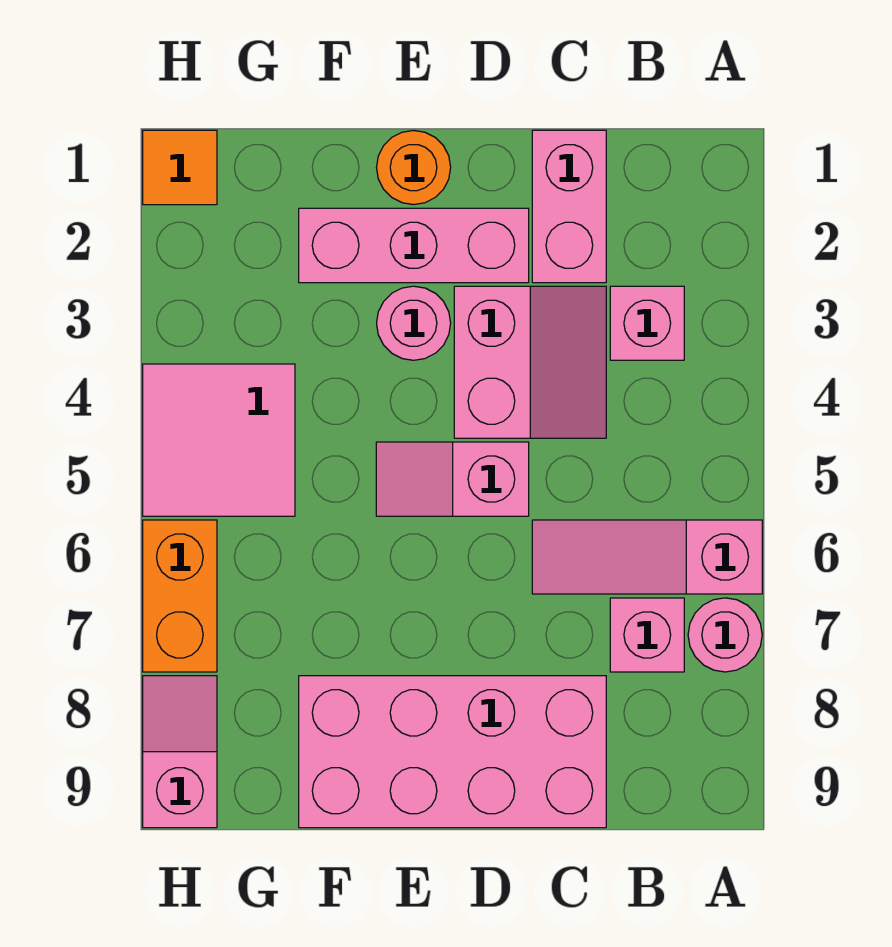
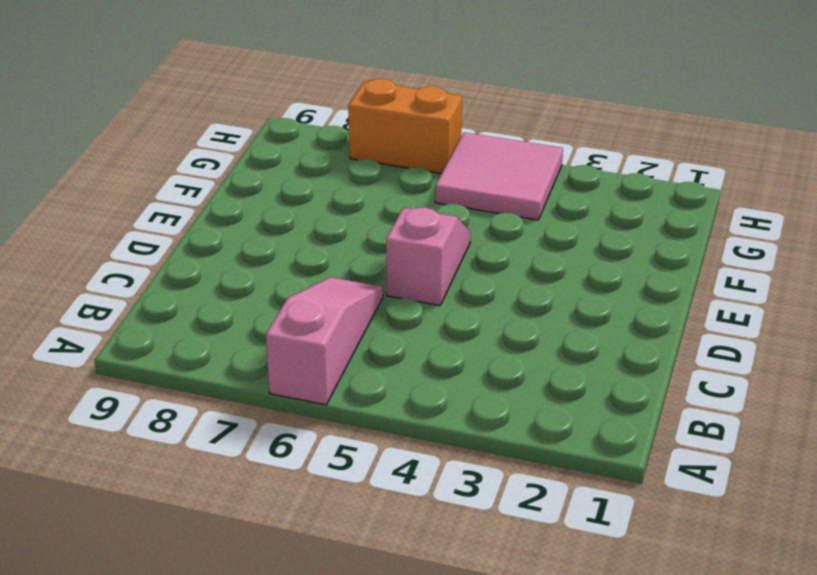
none -> pink 1x1 round brick [688,598,762,672]
none -> pink 1x1 brick [610,286,684,360]
none -> pink 1x1 brick [610,598,684,672]

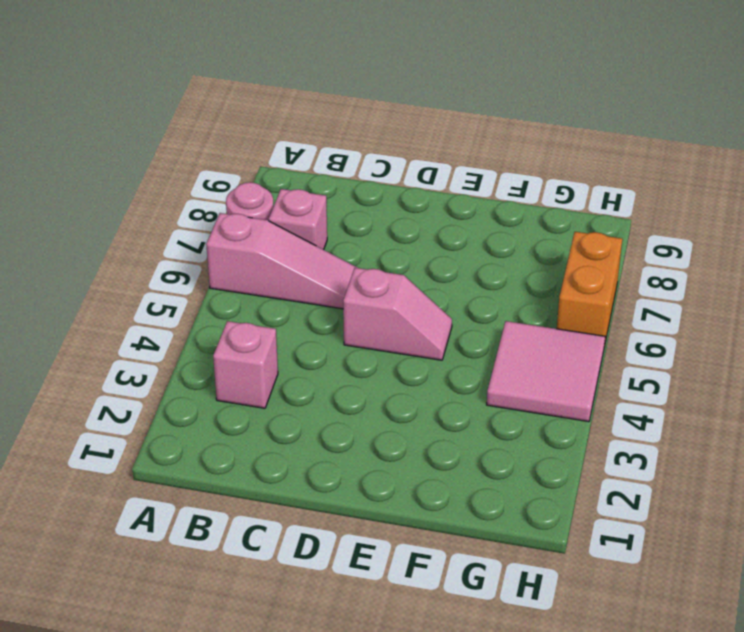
none -> pink 1x2 brick [532,130,606,283]
none -> pink 2x2 slope [454,286,606,438]
none -> pink 2x4 brick [299,676,606,828]

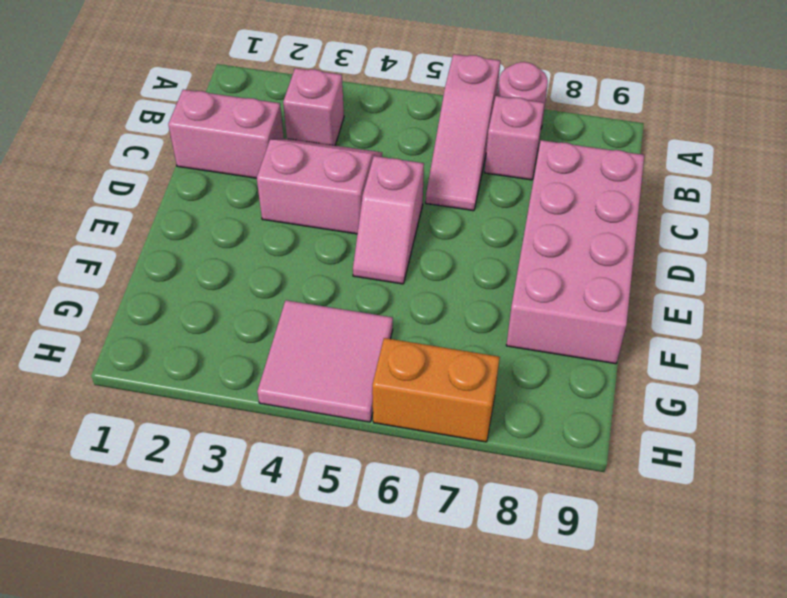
none -> pink 1x3 brick [299,208,529,283]
none -> orange 1x1 round brick [377,130,451,205]
none -> pink 1x1 round brick [377,286,451,360]

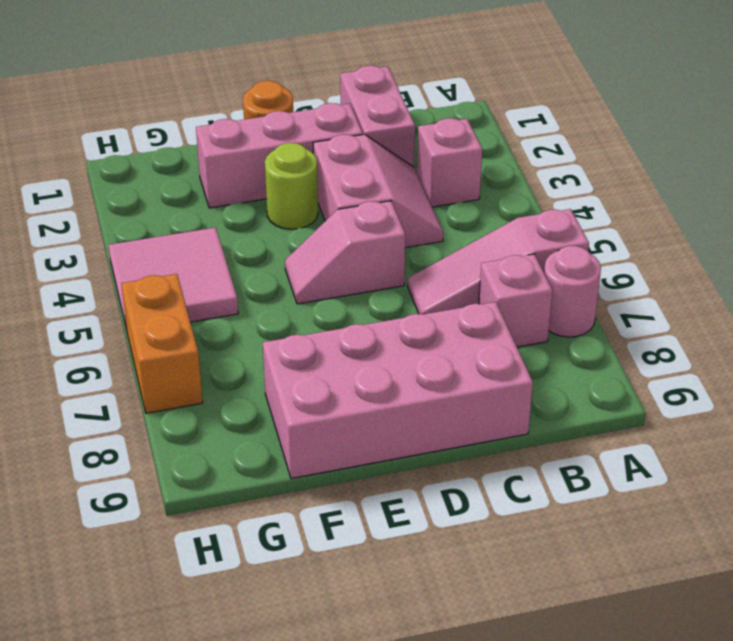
lime 1x1 round brick [265,143,318,229] -> pink 1x1 round brick [377,286,451,360]
none -> orange 1x1 tile [143,130,217,205]
none -> pink 1x2 slope [143,676,217,828]

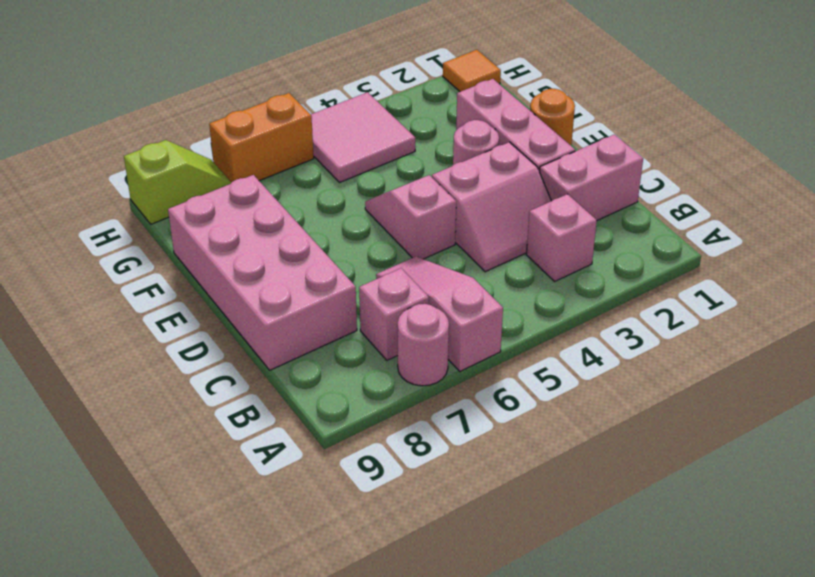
lime 1x2 slope [124,140,232,224] -> pink 1x2 slope [143,676,217,828]

